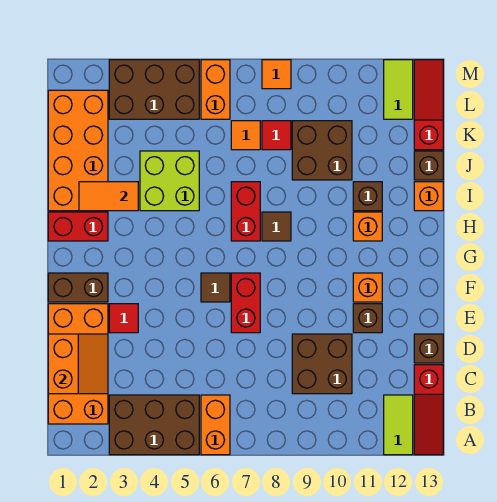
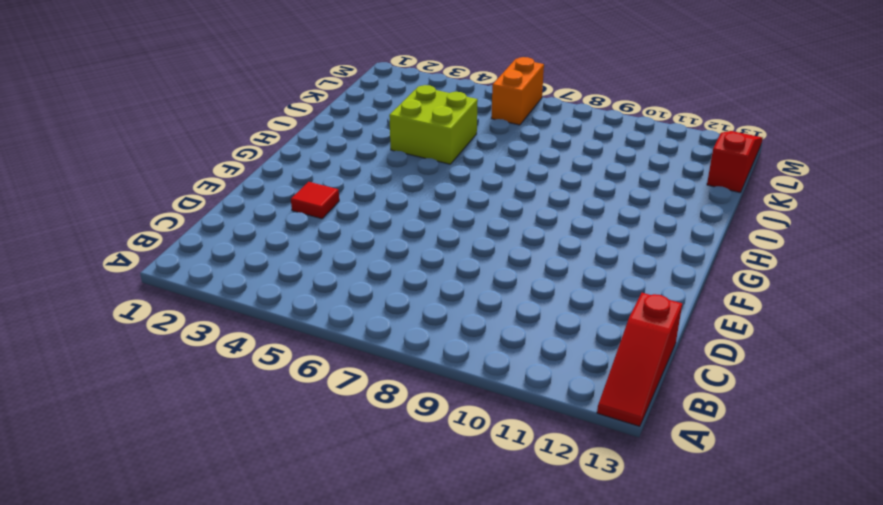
none -> brown 2x3 brick [109,395,199,455]
none -> orange 1x2 brick [201,395,230,455]
none -> lime 1x2 tile [384,395,413,455]
none -> orange 2x4 brick [48,304,108,424]

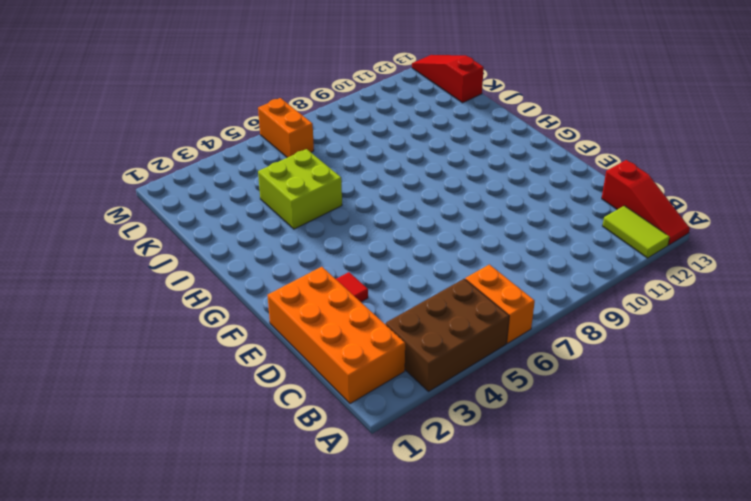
none -> brown 2x2 brick [292,334,352,394]
none -> brown 1x1 brick [414,334,443,363]
none -> red 1x2 brick [231,273,260,333]
none -> brown 1x1 brick [353,304,382,333]

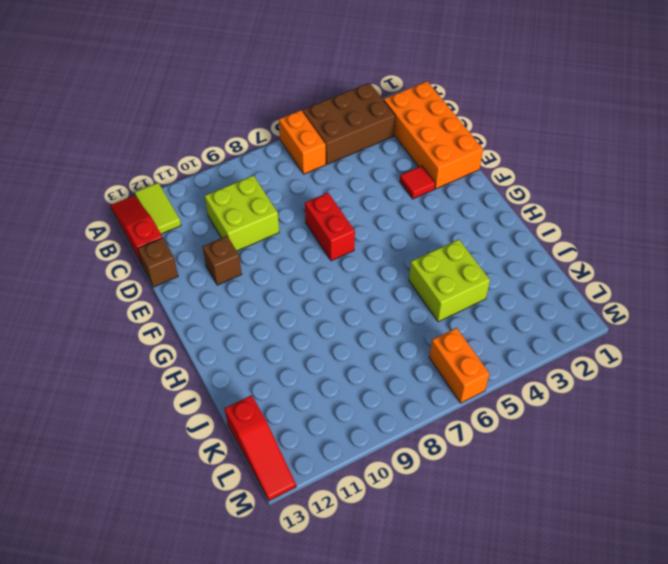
lime 2x2 brick [205,175,279,251] -> brown 2x2 brick [292,334,352,394]
none -> brown 1x2 brick [48,273,108,302]
none -> brown 1x1 tile [201,273,230,302]
none -> orange 1x1 brick [353,273,382,302]
none -> red 1x2 brick [48,212,108,241]

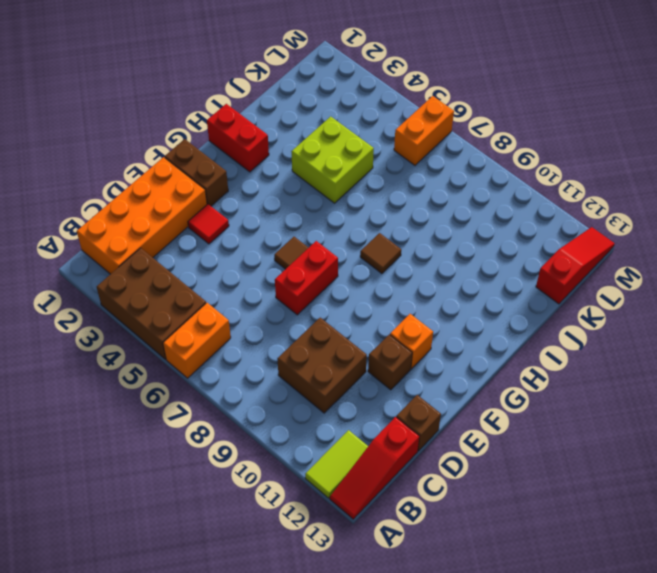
none -> red 1x2 brick [231,182,260,241]
none -> orange 1x1 brick [353,212,382,241]
none -> orange 2x4 brick [48,90,108,211]
none -> brown 1x1 brick [353,182,382,211]

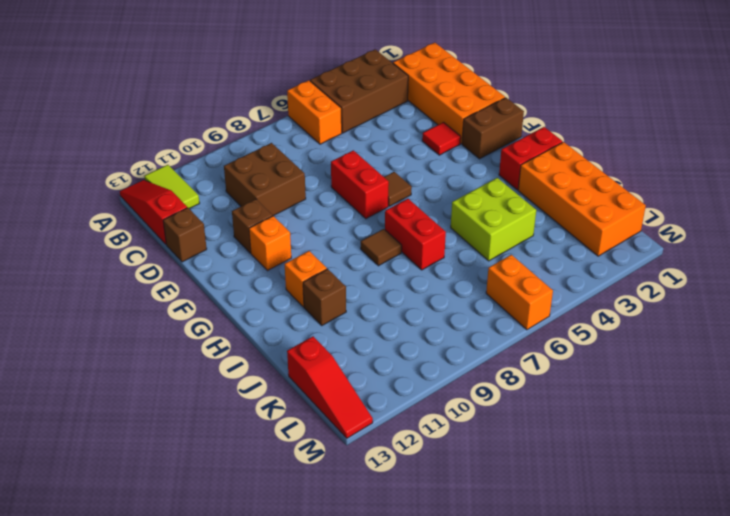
none -> orange 1x1 brick [414,182,443,211]
none -> brown 2x2 brick [292,121,352,180]
none -> brown 1x1 brick [414,151,443,180]
none -> orange 1x1 tile [231,121,260,150]

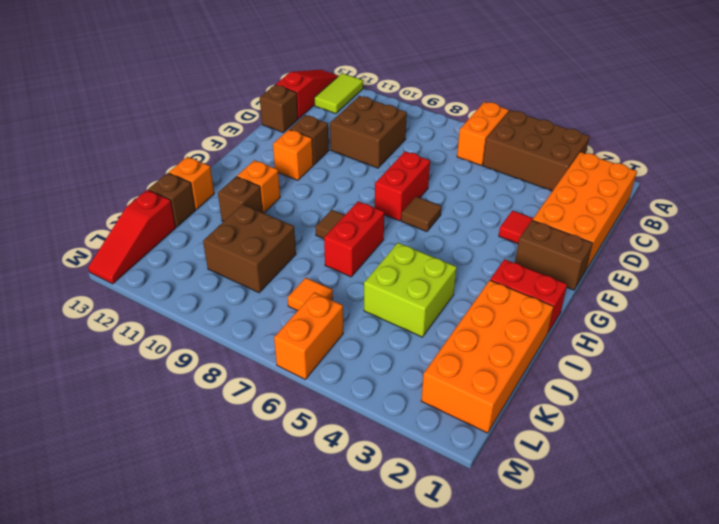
none -> red 1x1 tile [262,121,291,150]
none -> brown 2x3 brick [109,60,199,119]
none -> lime 1x2 tile [384,60,413,119]
none -> orange 1x1 tile [262,60,291,89]

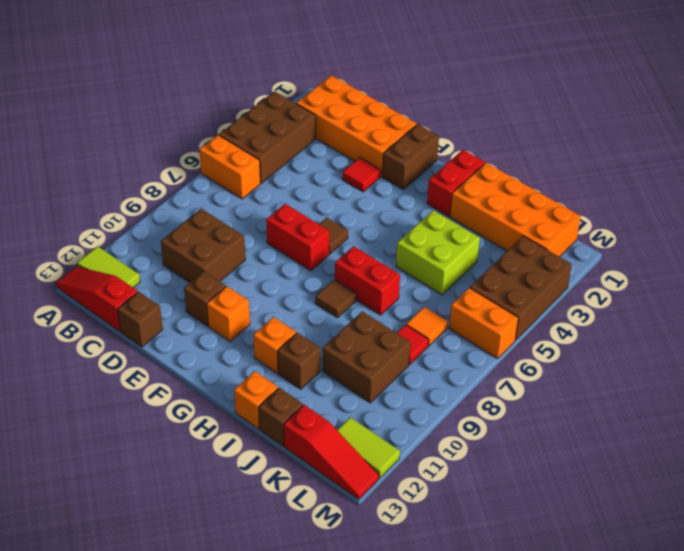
none -> orange 1x1 tile [262,60,291,89]
none -> orange 2x2 slope [48,334,108,394]
none -> orange 1x2 tile [79,182,138,211]

